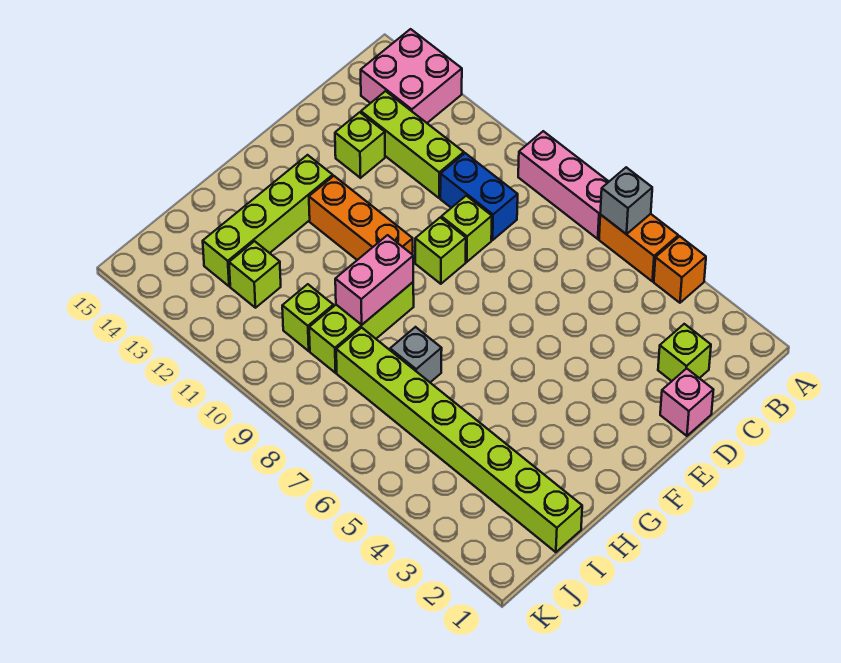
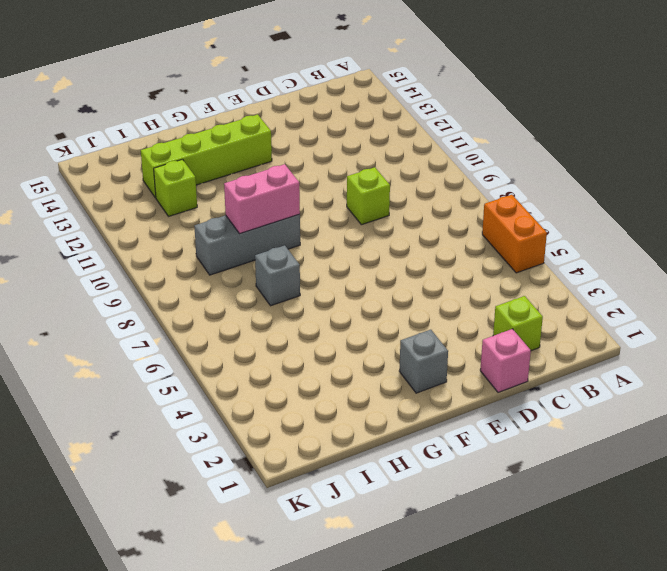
grey 1x1 brick [399,330,448,393] -> grey 1x1 brick moved to [600,167,652,234]
grey 1x3 brick [194,214,300,275] -> lime 1x3 brick [309,282,414,373]
none -> orange 1x1 brick [654,236,706,303]
none -> pink 1x3 brick [518,131,609,239]
none -> pink 2x2 brick [361,29,462,123]

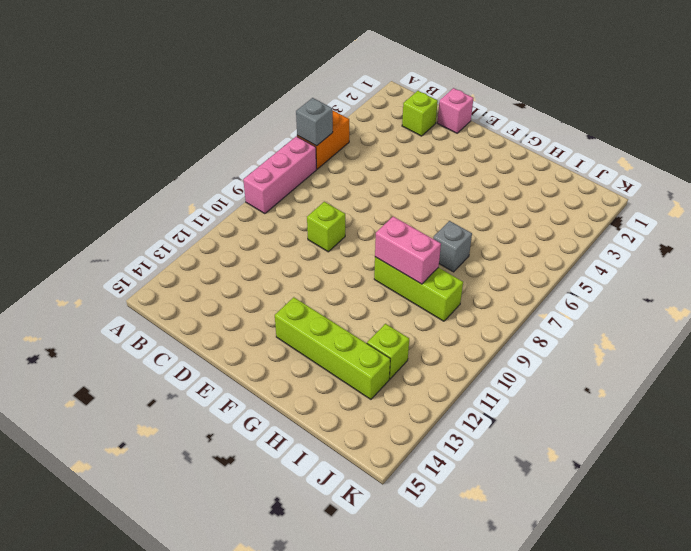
none -> orange 1x1 brick [654,236,706,303]
none -> pink 2x2 brick [361,29,462,123]
none -> blue 1x2 brick [440,153,518,240]

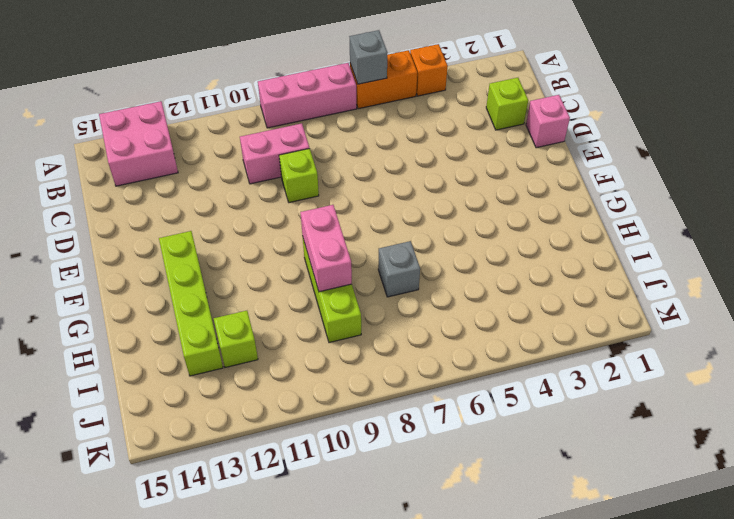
pink 1x2 brick [240,123,310,184] -> blue 1x2 brick [440,153,518,240]
none -> lime 1x3 brick [361,91,464,198]
none -> lime 1x1 brick [335,112,385,178]
none -> lime 1x1 brick [415,218,466,284]

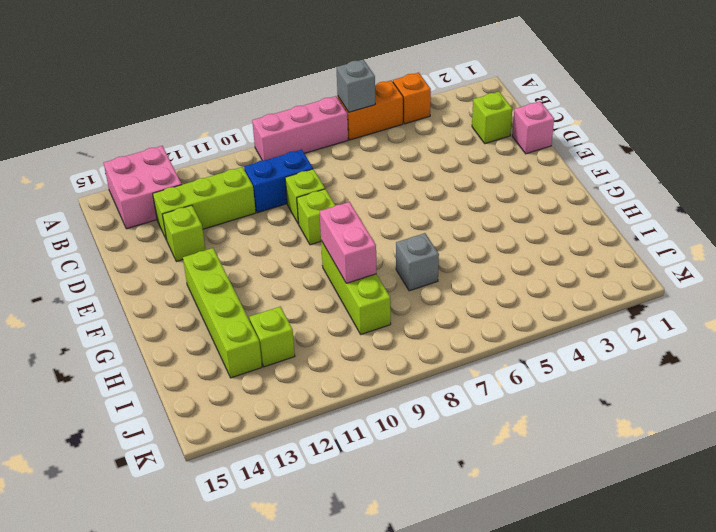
none -> orange 1x3 brick [309,176,413,260]
none -> lime 1x8 brick [336,328,582,552]
none -> lime 1x1 brick [282,284,333,351]

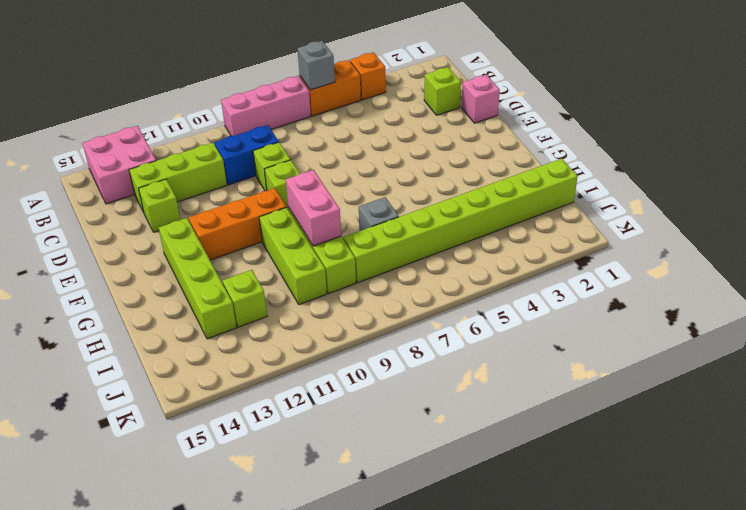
lime 1x3 brick [259,207,327,305] -> lime 1x1 brick [282,284,333,351]

